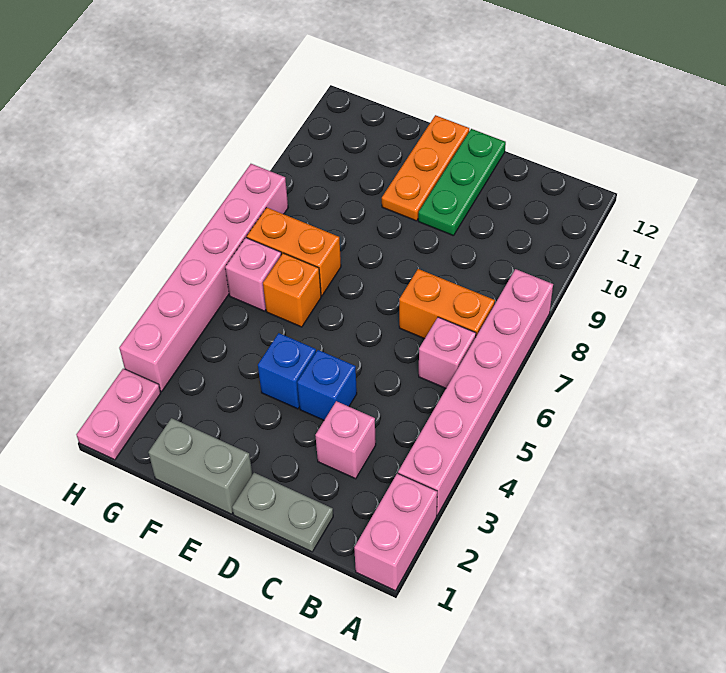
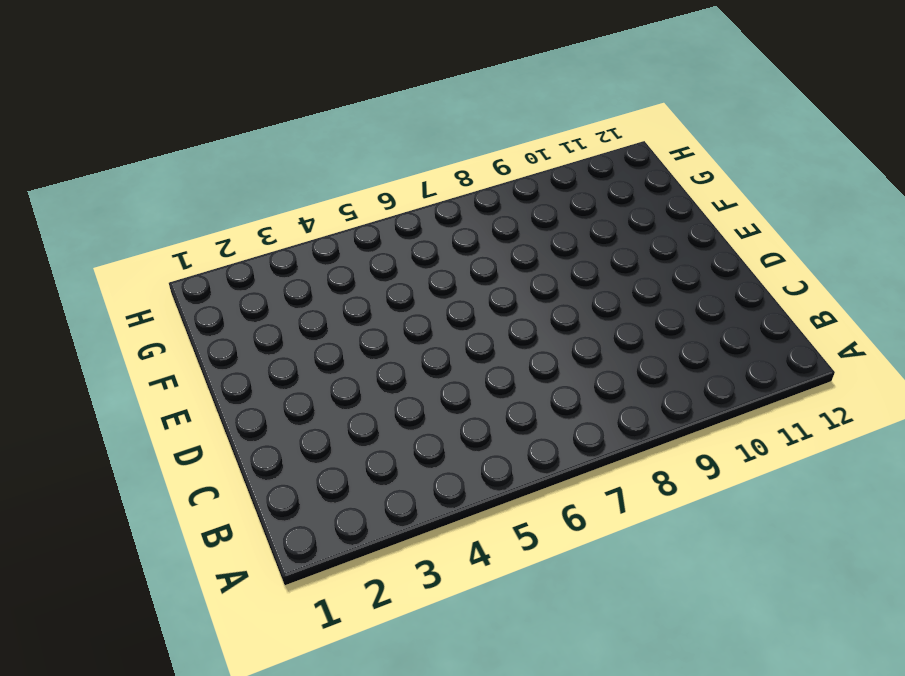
none -> pink 1x2 brick [354,473,437,591]
none -> pink 1x6 brick [398,269,553,515]
none -> pink 1x1 brick [419,317,476,388]

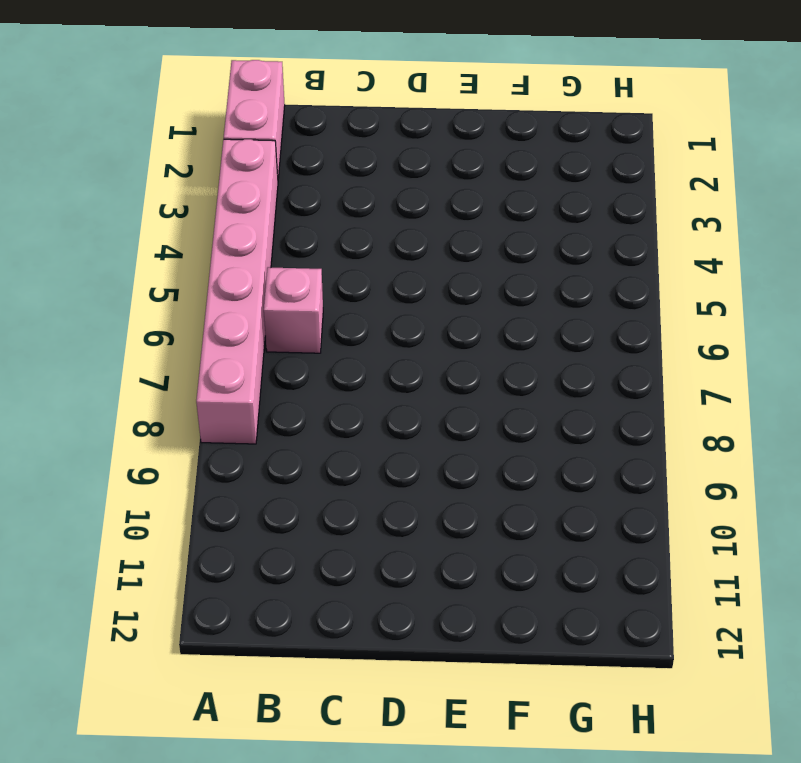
none -> orange 1x2 brick [399,269,495,339]
none -> grey 1x2 plate [232,473,333,552]
none -> pink 1x1 brick [315,401,376,479]

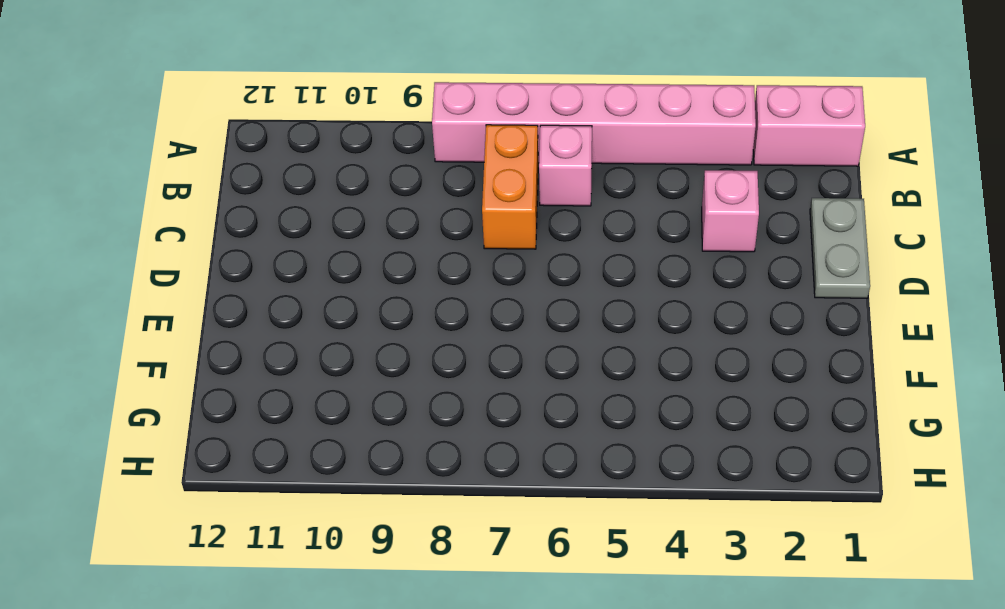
none -> blue 1x1 brick [297,350,357,420]
none -> green 1x3 plate [418,129,506,236]
none -> grey 1x2 brick [148,418,252,514]

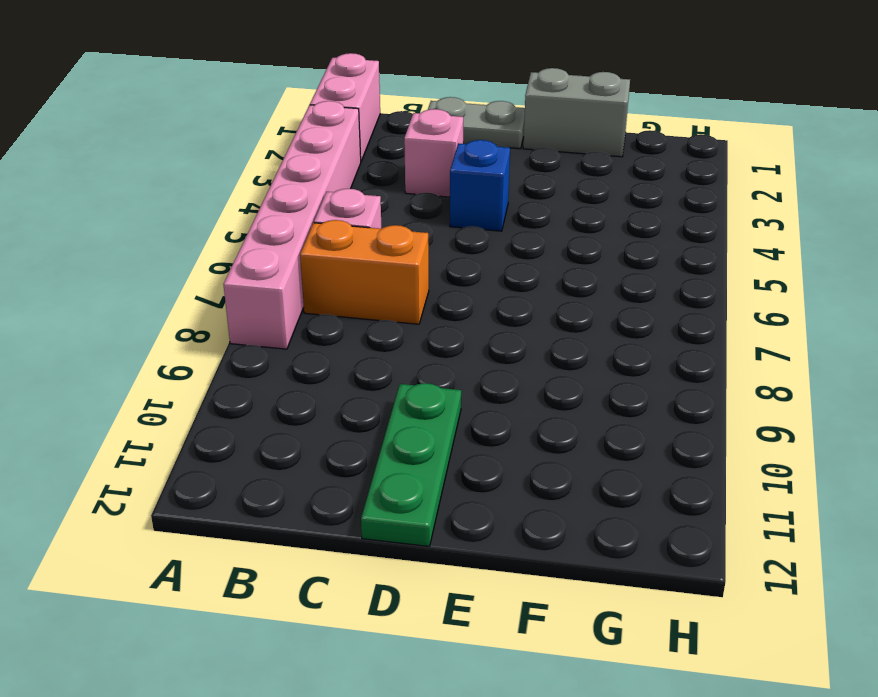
none -> blue 1x1 brick [258,333,316,409]
none -> orange 1x3 plate [382,115,469,221]
none -> orange 1x1 brick [263,253,321,327]

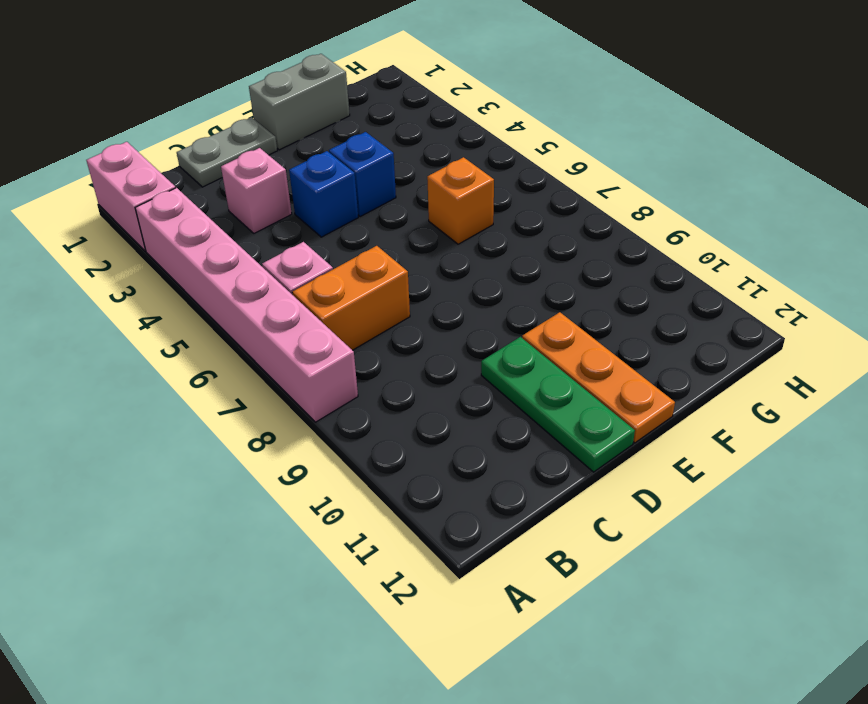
none -> orange 1x2 brick [247,208,341,296]
none -> pink 1x1 brick [225,238,281,311]
none -> pink 1x2 plate [76,369,161,460]

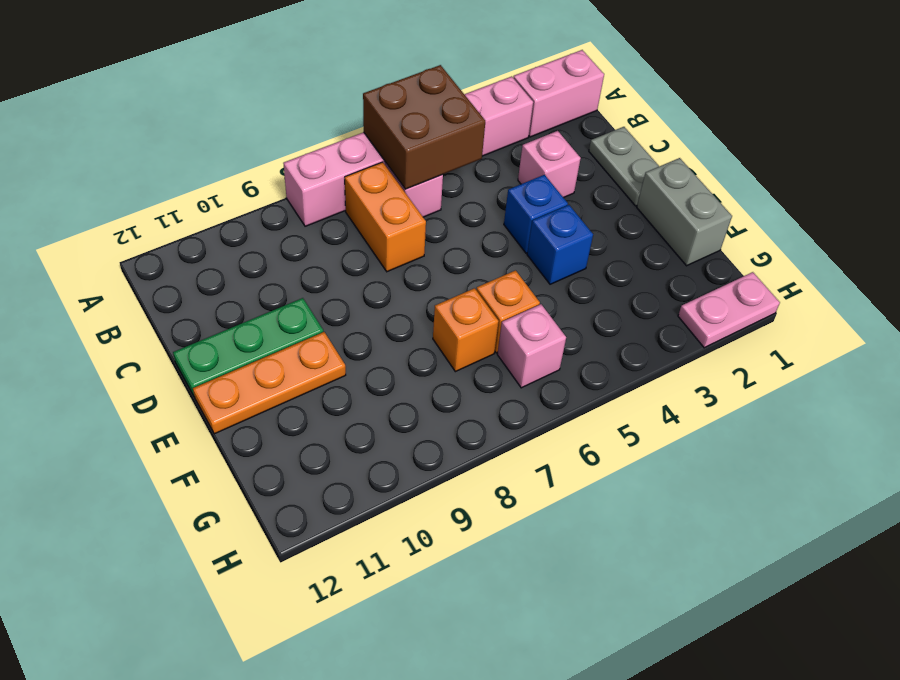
brown 2x2 brick [363,65,485,189] -> none
orange 1x1 brick [433,288,499,372] -> orange 1x2 brick [247,208,341,296]
none -> pink 1x6 brick [119,164,288,392]

